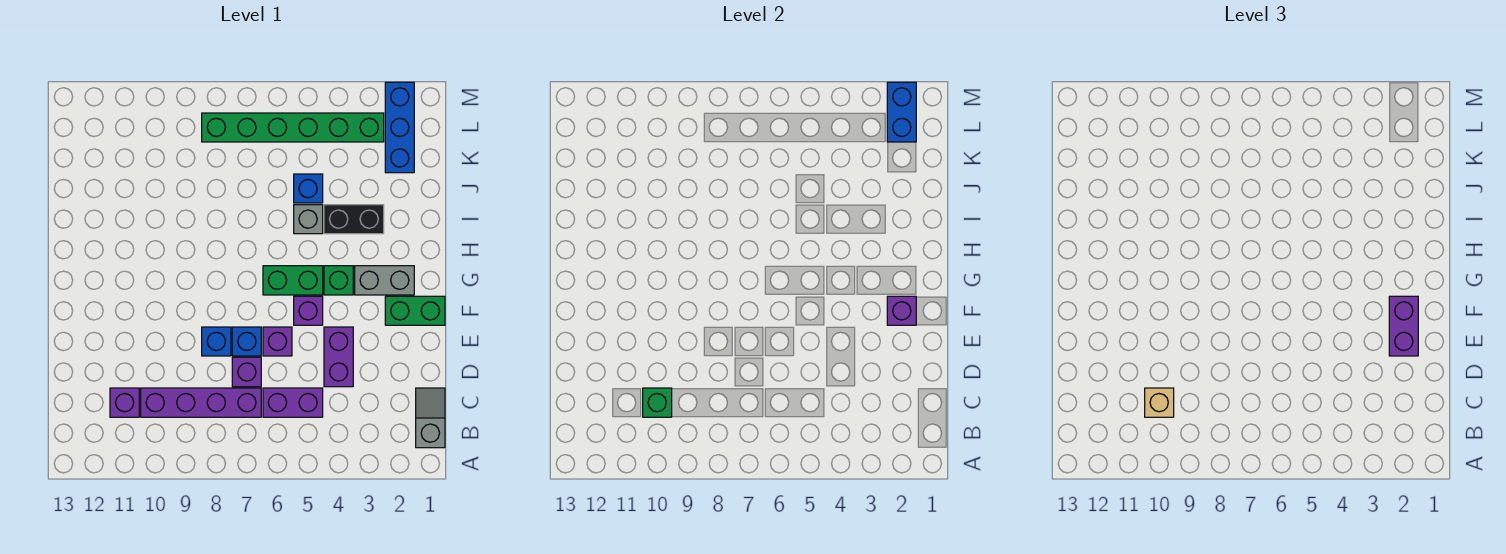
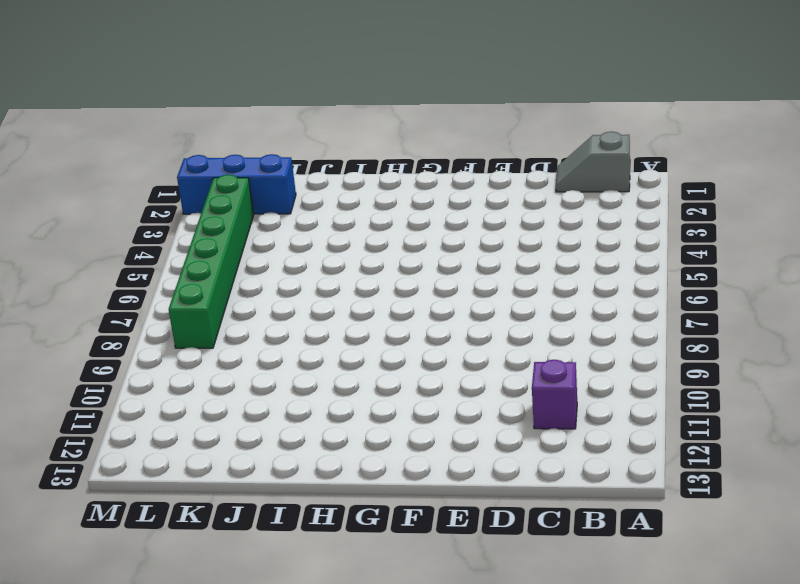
none -> purple 1x2 brick [263,388,323,417]
none -> purple 1x4 brick [141,388,261,417]
none -> purple 1x2 brick [324,327,353,387]

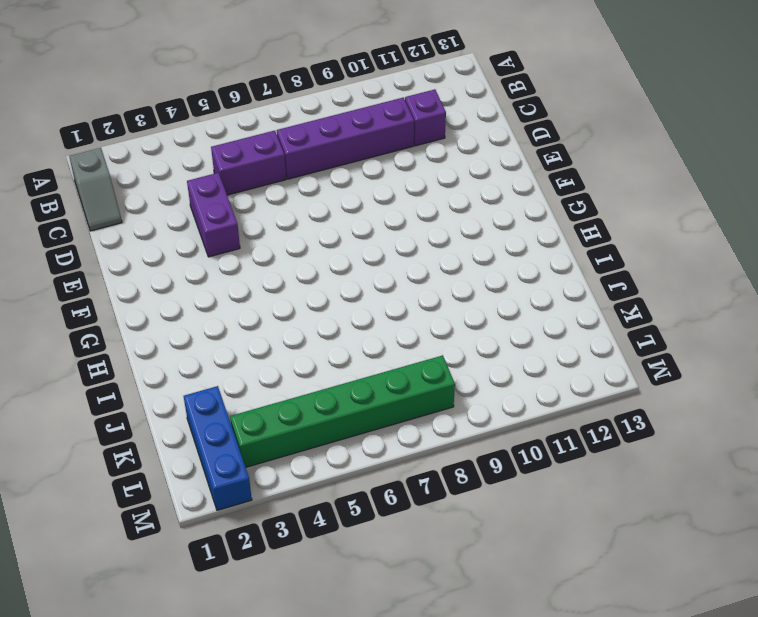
none -> purple 1x1 brick [232,357,261,387]
none -> purple 1x1 brick [263,327,292,356]
none -> blue 1x1 brick [232,327,261,356]

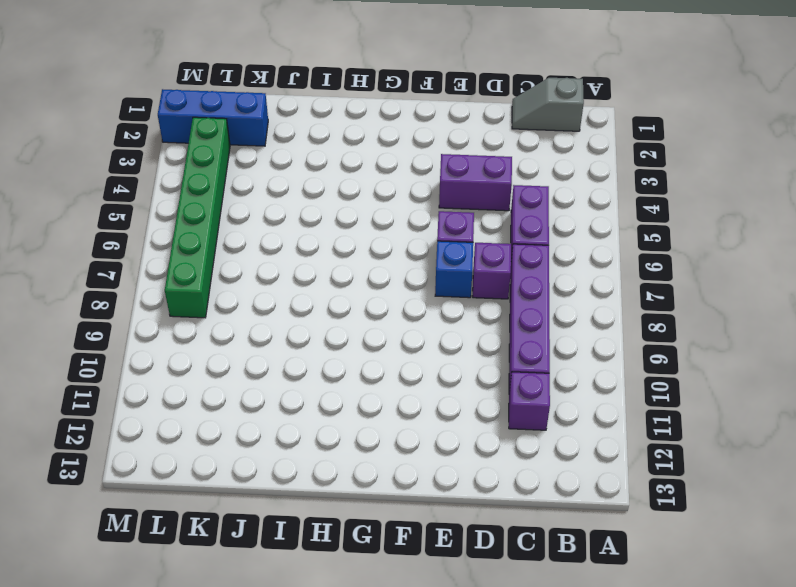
none -> blue 1x1 brick [202,327,231,356]
none -> green 1x2 brick [385,296,445,325]
none -> purple 1x1 brick [294,296,323,325]

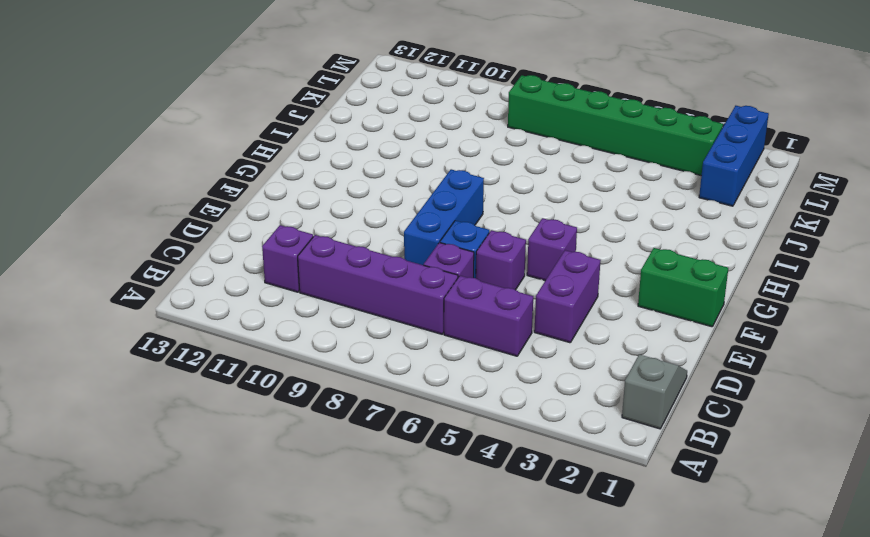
blue 1x3 brick [404,169,484,265] -> blue 1x1 brick [202,327,231,356]
none -> grey 1x2 brick [355,266,414,295]
none -> green 1x1 brick [324,266,353,295]
none -> green 1x2 brick [263,266,323,295]

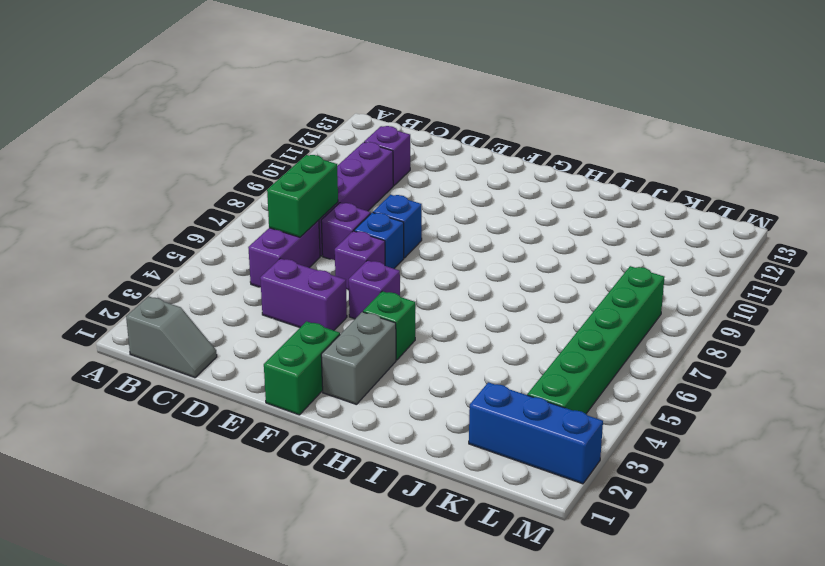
green 1x2 brick [267,155,338,237] -> green 1x2 brick moved to [263,266,323,295]
none -> black 1x2 brick [324,205,384,234]
none -> grey 1x1 brick [294,205,323,234]
none -> blue 1x1 brick [294,174,323,203]

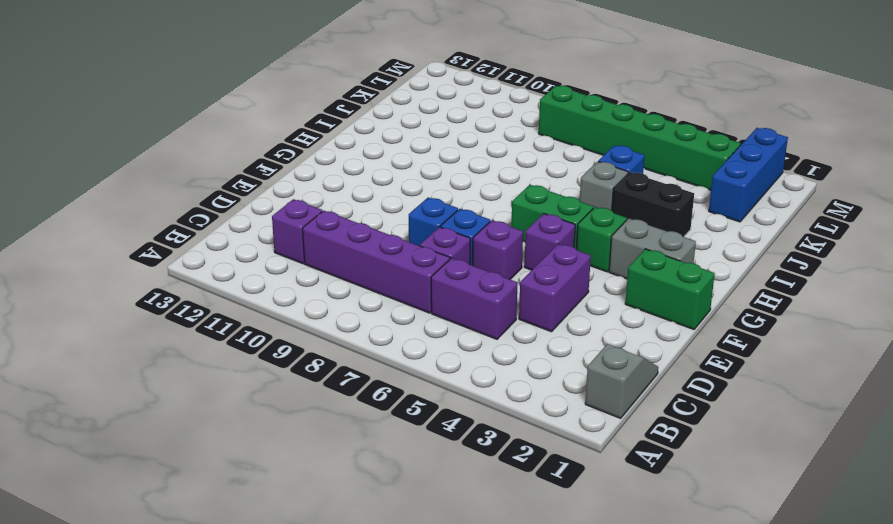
none -> green 1x1 brick [643,388,672,417]
none -> purple 1x1 brick [887,296,916,325]
none -> blue 1x2 brick [887,82,916,142]

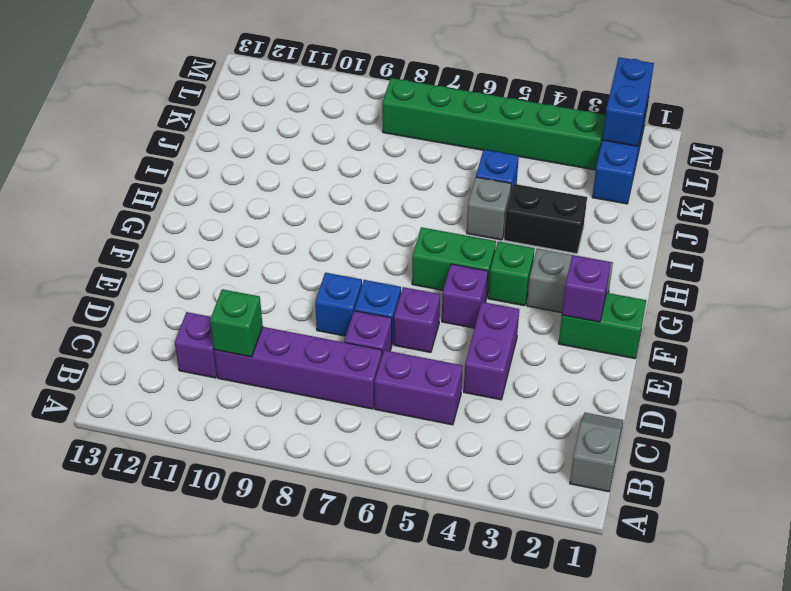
none -> tan 1x1 brick [1145,388,1174,417]
none -> purple 1x2 brick [1389,296,1418,356]

